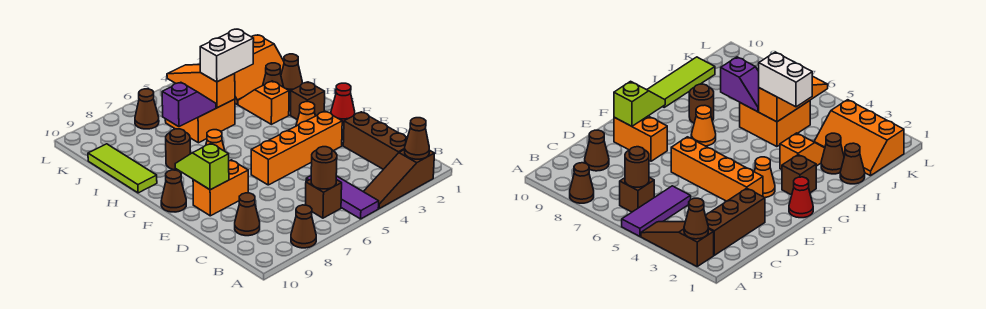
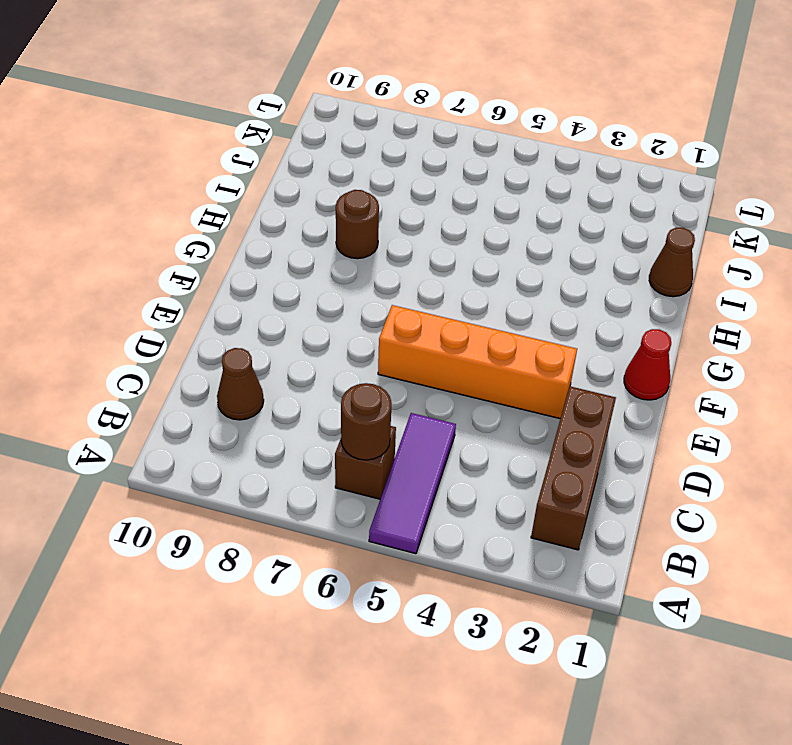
none -> brown 1x3 slope [363,150,435,208]
none -> brown 1x1 cone [291,205,316,248]
none -> orange 1x2 brick [193,160,248,216]

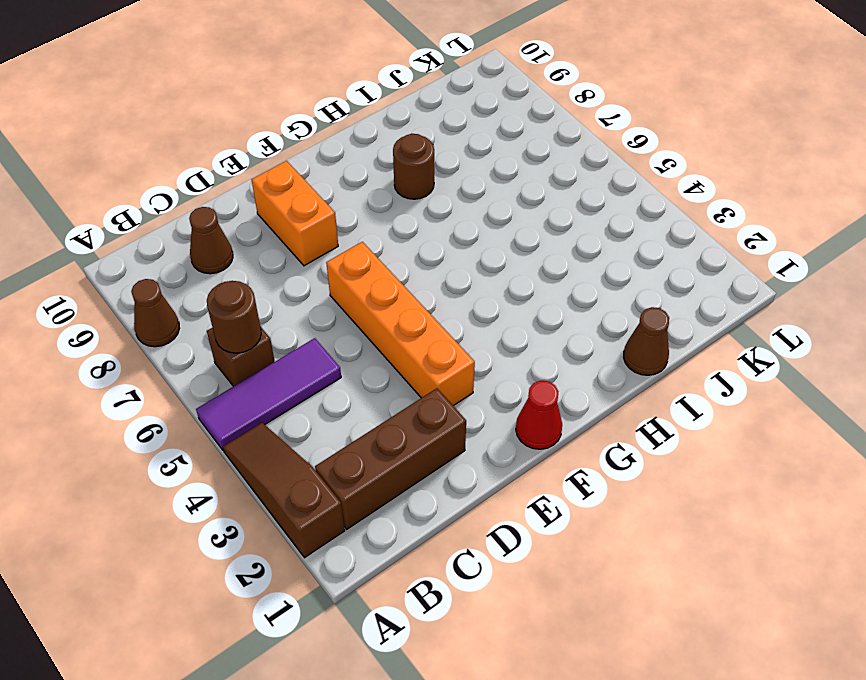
none -> orange 1x1 cone [296,102,315,126]
none -> brown 1x1 cone [161,170,186,212]
none -> brown 1x1 brick [290,82,325,120]

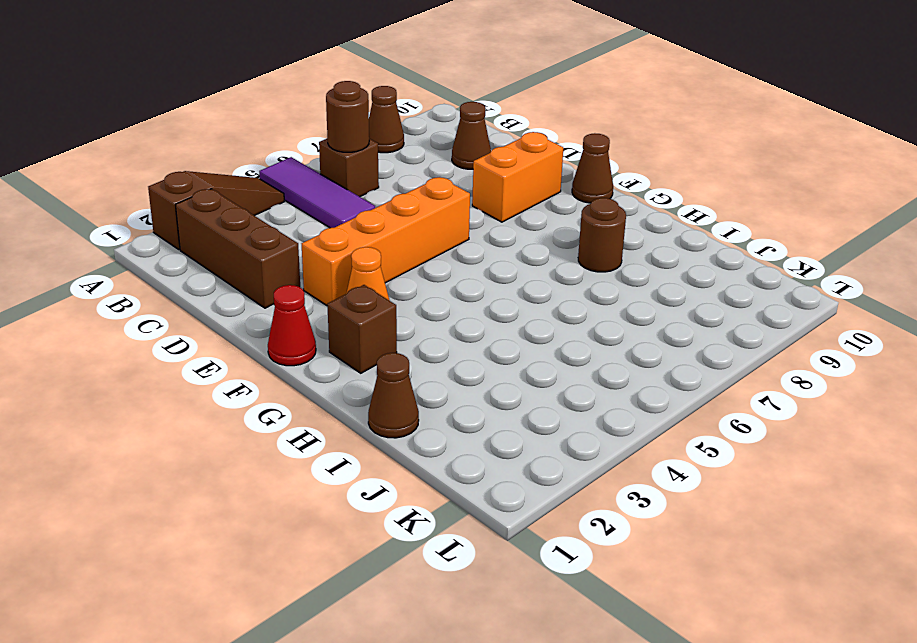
none -> orange 1x1 cone [206,130,225,151]
none -> orange 1x2 slope [238,81,289,124]
none -> lime 1x3 tile [88,144,157,193]

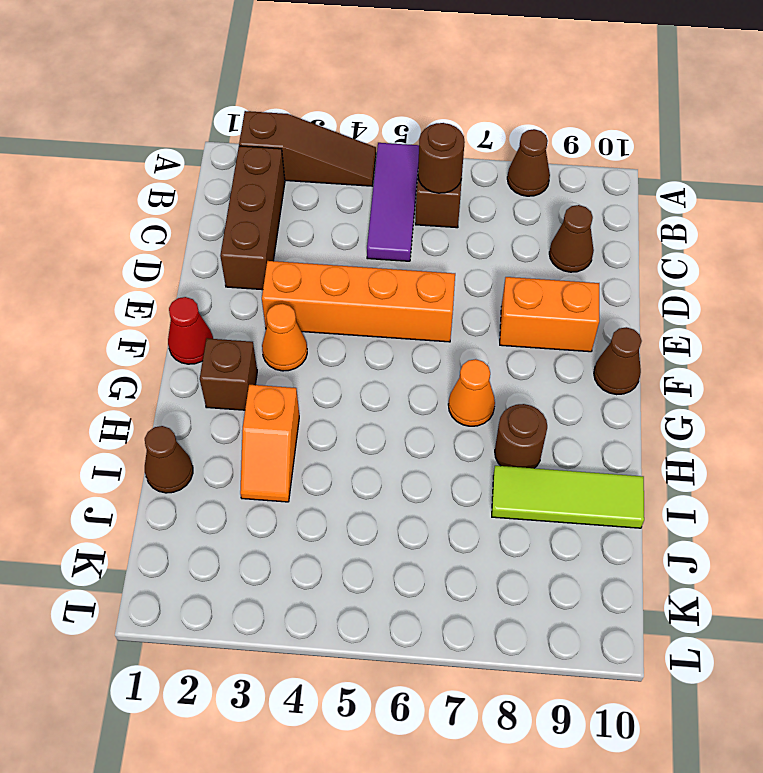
lime 1x3 tile [492,466,644,528] -> lime 1x3 tile turned to [88,144,157,193]
none -> brown 1x1 cone [263,63,283,87]
none -> orange 2x2 brick [165,99,235,143]
none -> orange 2x3 slope [234,35,284,104]

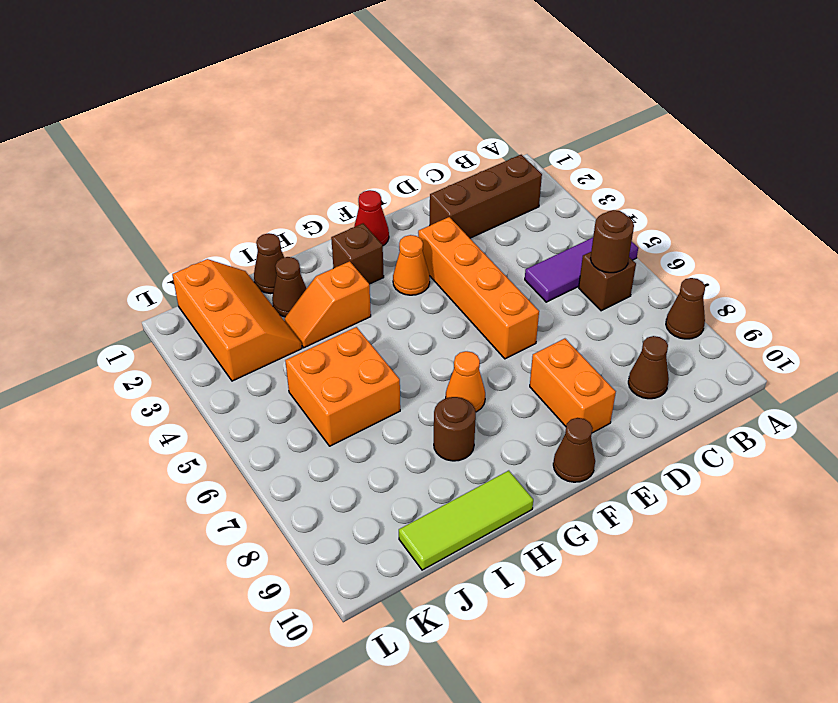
none -> brown 1x3 slope [363,150,435,208]
none -> brown 1x1 cone [135,89,159,129]
none -> brown 1x1 cone [405,118,429,159]

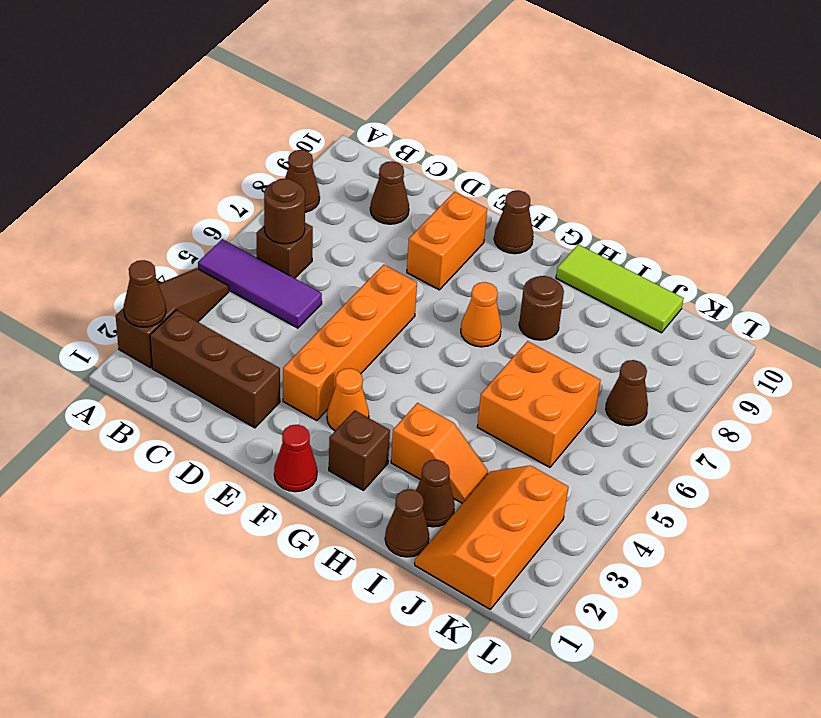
none -> lime 1x2 slope [175,143,229,190]
none -> orange 1x3 slope [167,65,235,108]
none -> purple 1x2 slope [162,82,216,127]

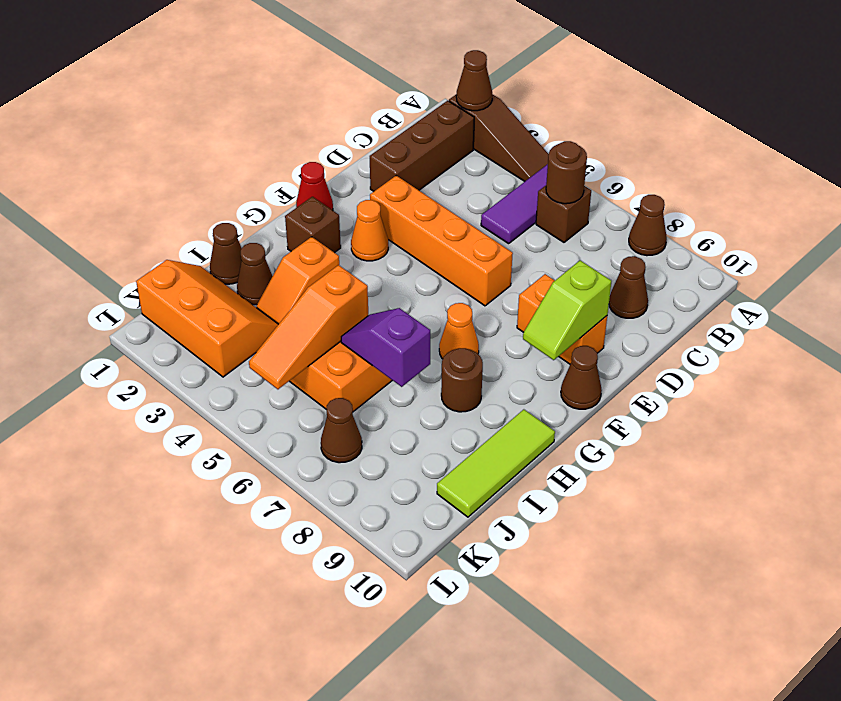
none -> white 1x2 brick [200,29,254,82]

